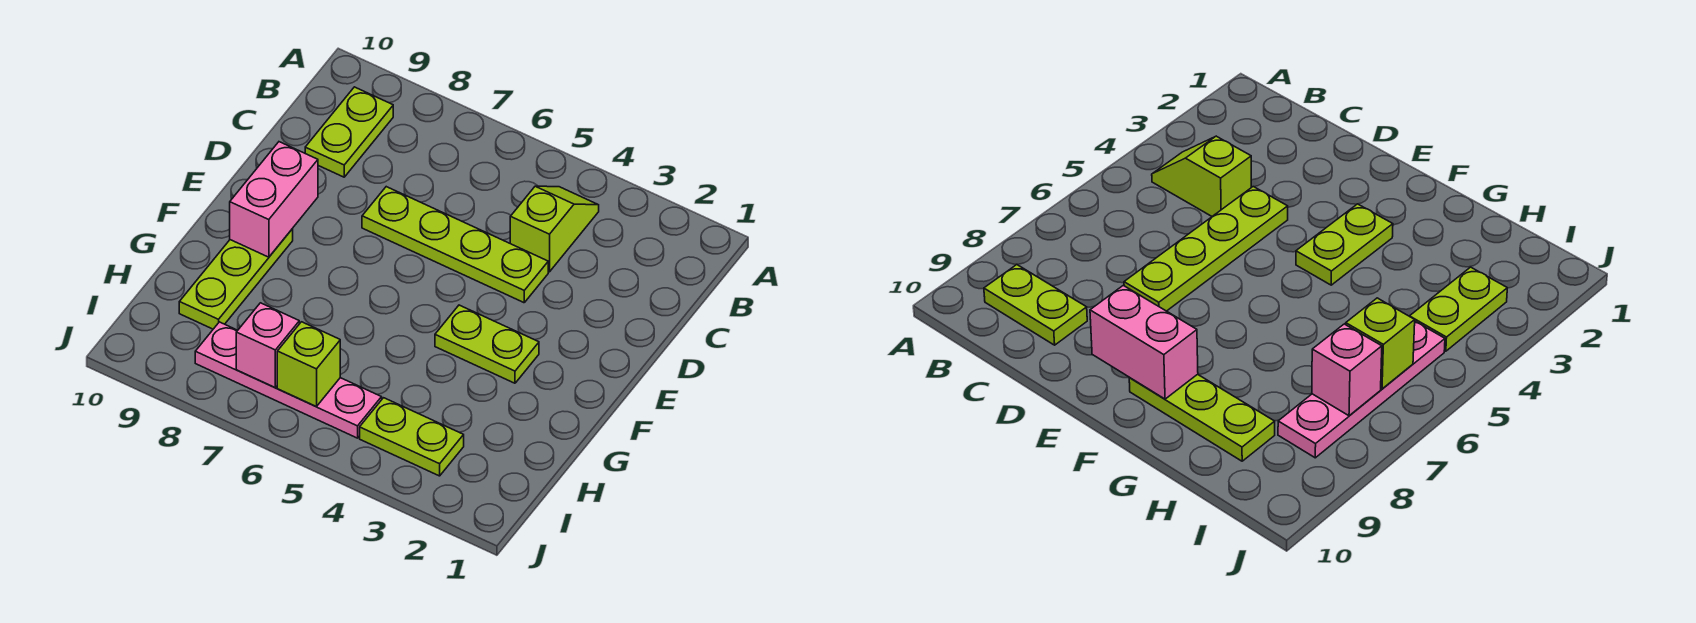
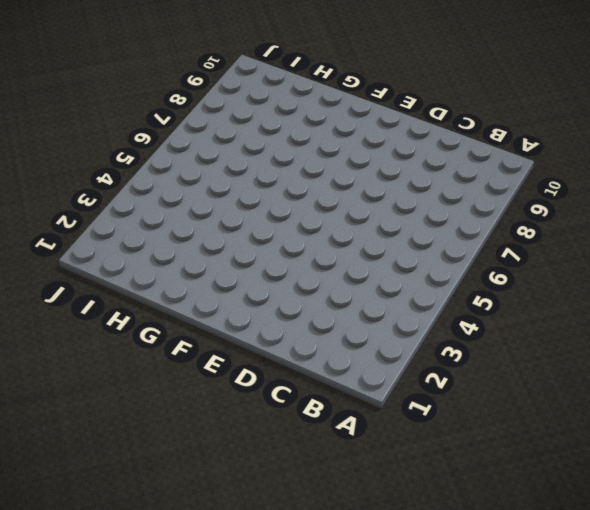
none -> lime 1x2 slope [510,186,599,272]
none -> lime 1x2 plate [305,87,393,177]

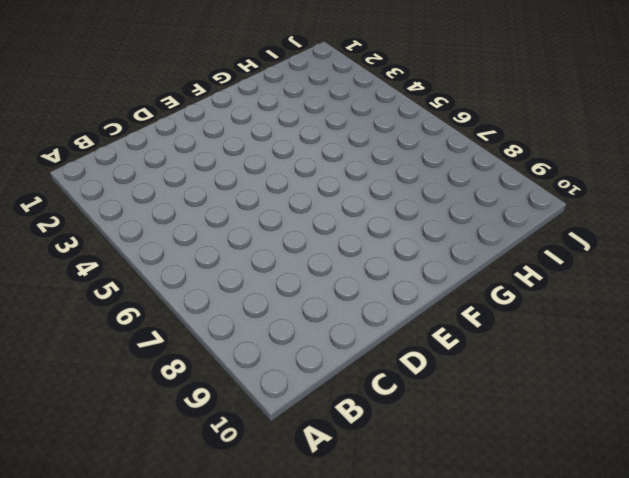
none -> lime 1x2 slope [510,186,599,272]
none -> lime 1x2 plate [305,87,393,177]

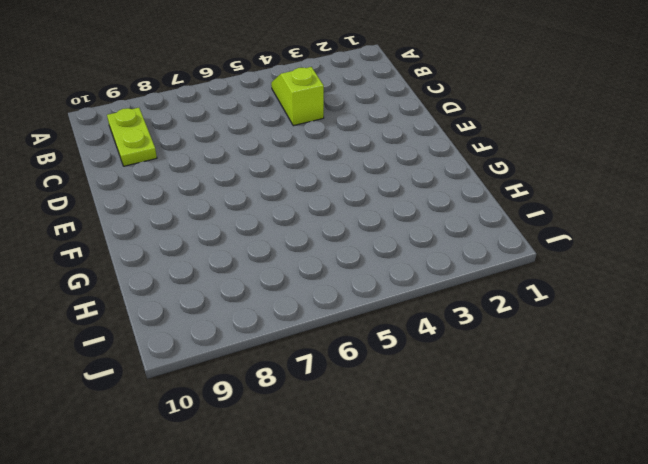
none -> lime 1x4 plate [362,187,548,303]
none -> lime 1x2 plate [435,305,539,383]

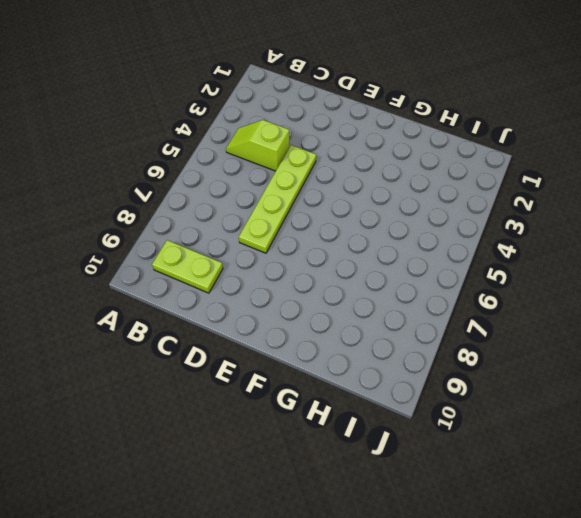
none -> lime 1x2 plate [435,305,539,383]
none -> lime 1x3 plate [179,229,293,329]

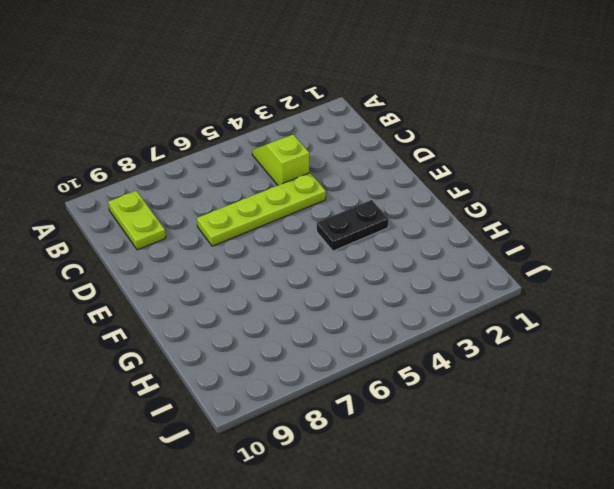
black 1x2 plate [317,200,389,251] -> lime 1x2 plate [435,305,539,383]
none -> lime 1x3 plate [179,229,293,329]
none -> lime 1x2 plate [360,398,464,476]

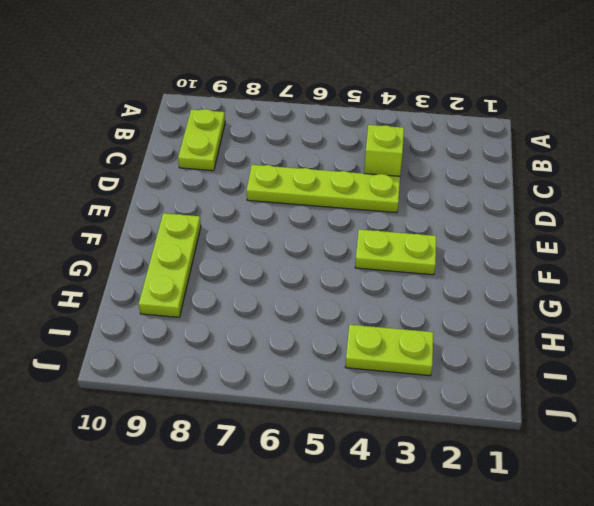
none -> pink 1x4 plate [195,322,382,438]
none -> pink 1x2 brick [230,142,318,257]

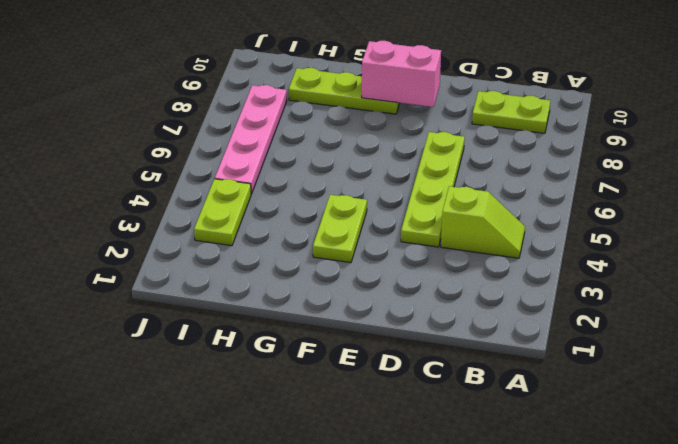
none -> lime 1x1 brick [277,322,340,407]
none -> pink 1x1 brick [236,303,299,388]

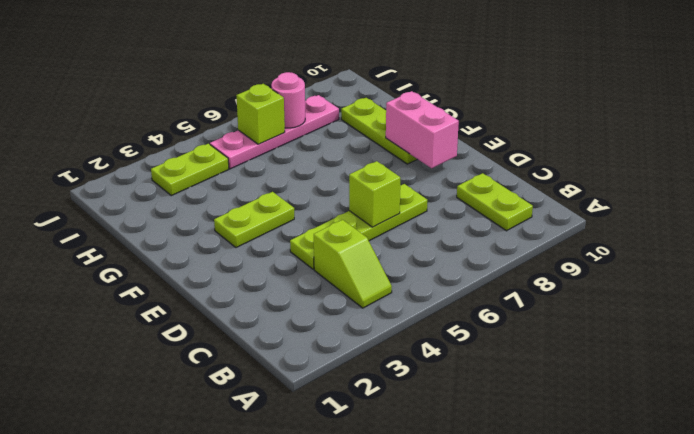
lime 1x1 brick [349,161,400,227] -> none
pink 1x1 round brick [271,72,305,128] -> pink 1x1 brick [236,303,299,388]

